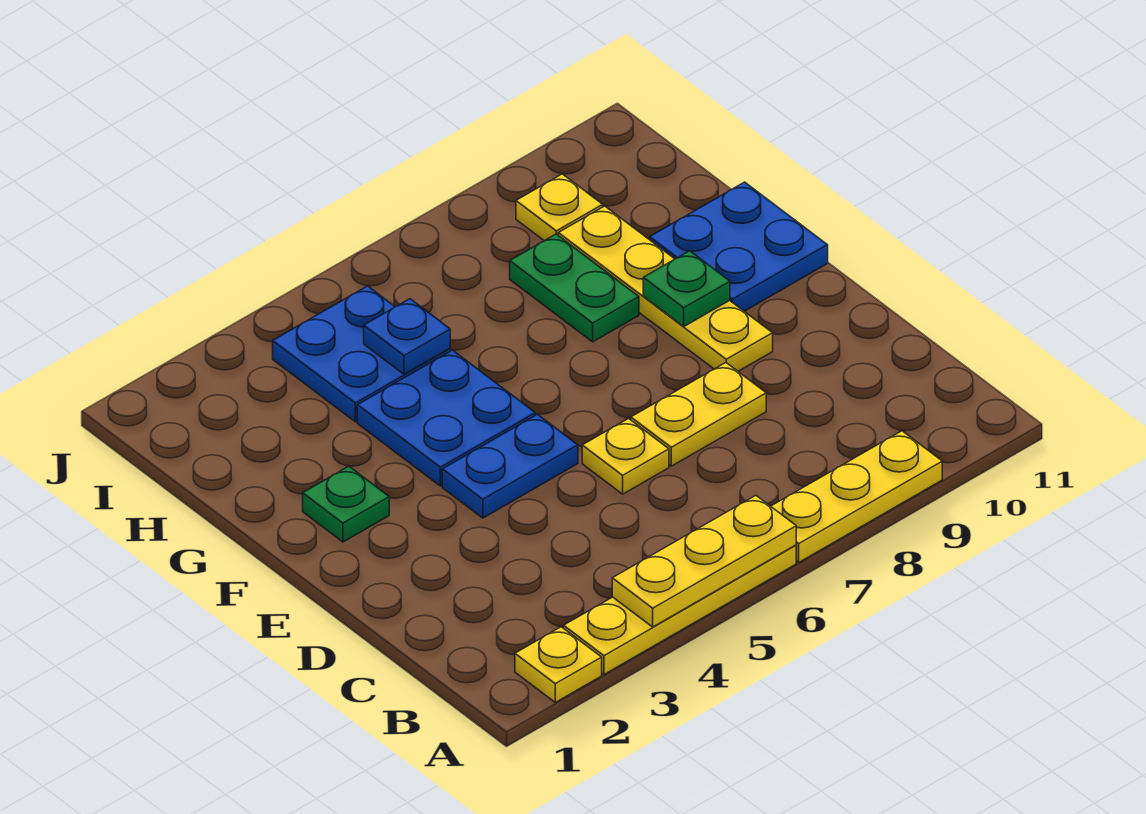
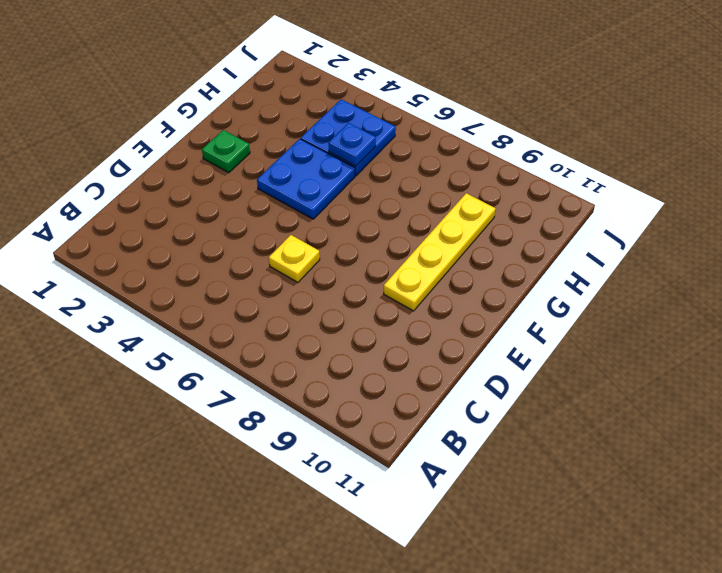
none -> yellow 1x1 plate [515,627,602,702]
none -> yellow 1x4 plate [564,545,796,674]
none -> yellow 1x3 plate [771,431,942,562]

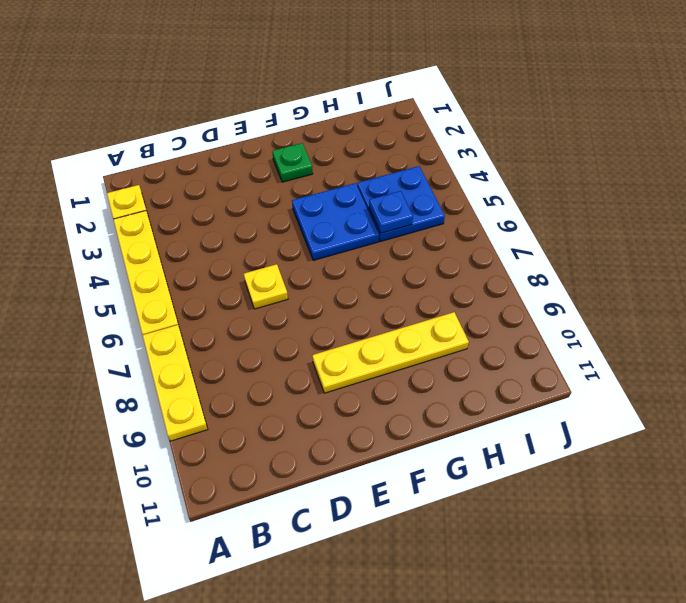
none -> yellow 1x2 plate [631,363,766,466]
none -> blue 1x2 plate [442,414,578,518]
none -> blue 2x2 plate [650,182,828,311]

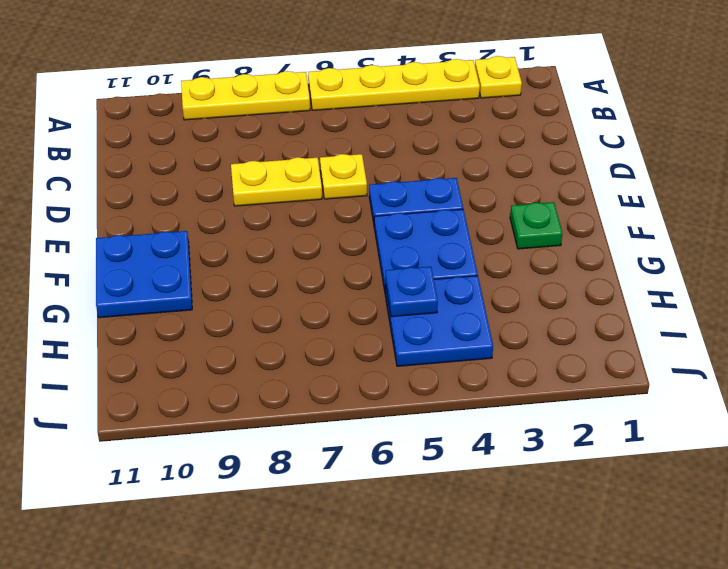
none -> yellow 1x4 plate [558,206,773,371]
none -> green 1x2 plate [510,234,639,342]
none -> yellow 1x1 plate [516,174,603,241]

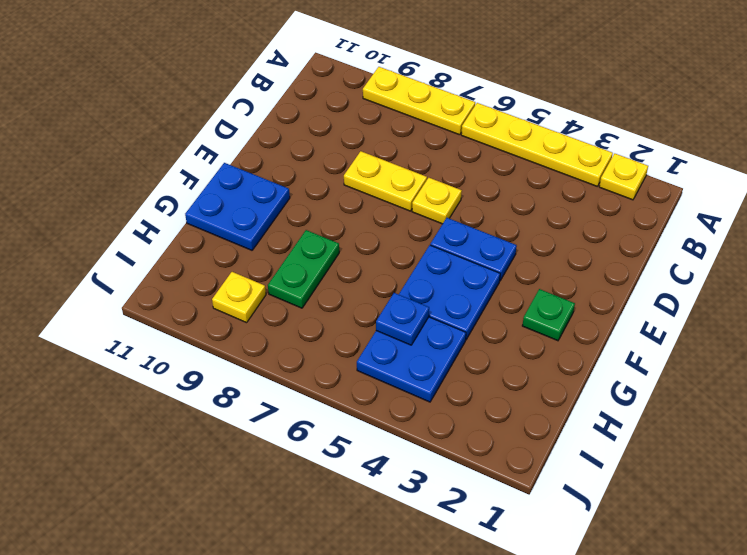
none -> yellow 1x4 plate [558,206,773,371]
none -> yellow 1x3 plate [612,496,796,627]
none -> green 1x1 plate [643,251,730,326]

